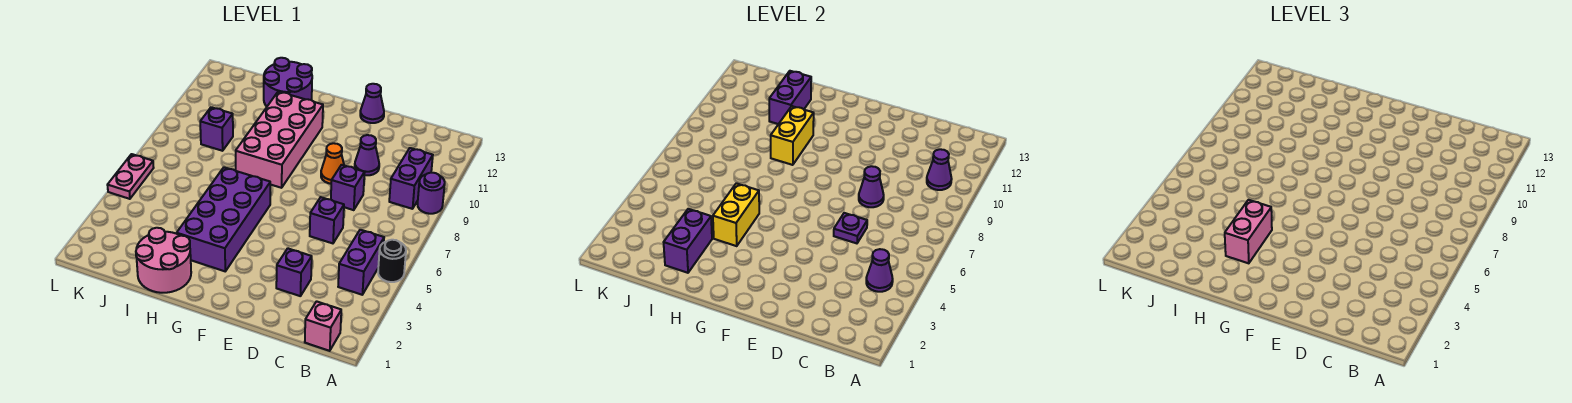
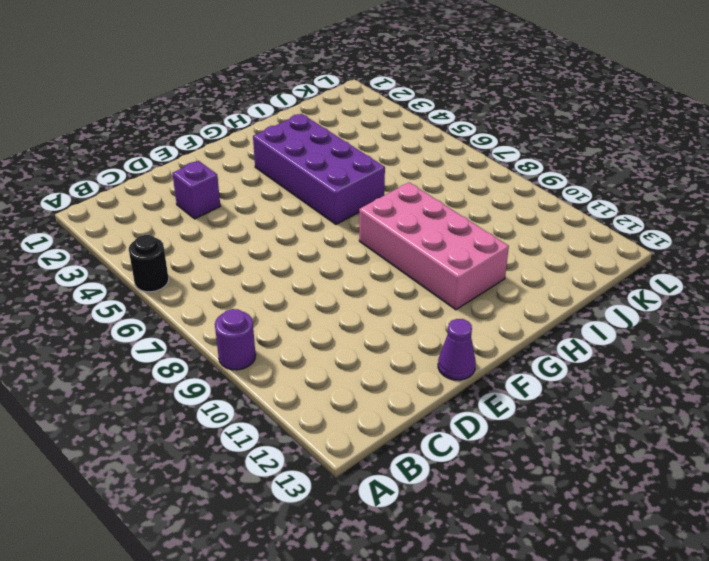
none -> pink 1x1 brick [305,301,341,351]
none -> purple 1x2 brick [338,230,384,295]
none -> purple 1x2 brick [389,148,433,209]

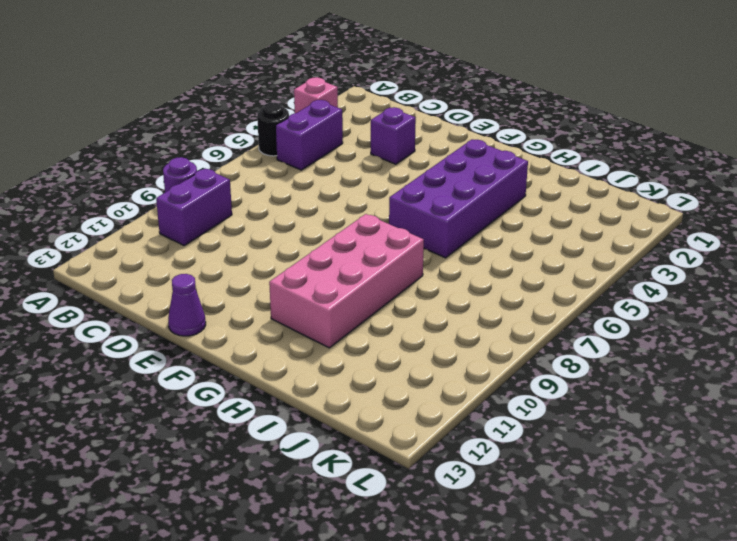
pink 1x1 brick [294,77,338,113] -> pink 1x1 brick moved to [305,301,341,351]
none -> purple 1x1 brick [310,197,344,243]
none -> purple 1x1 brick [331,165,365,210]
none -> purple 1x1 cone [355,135,379,175]

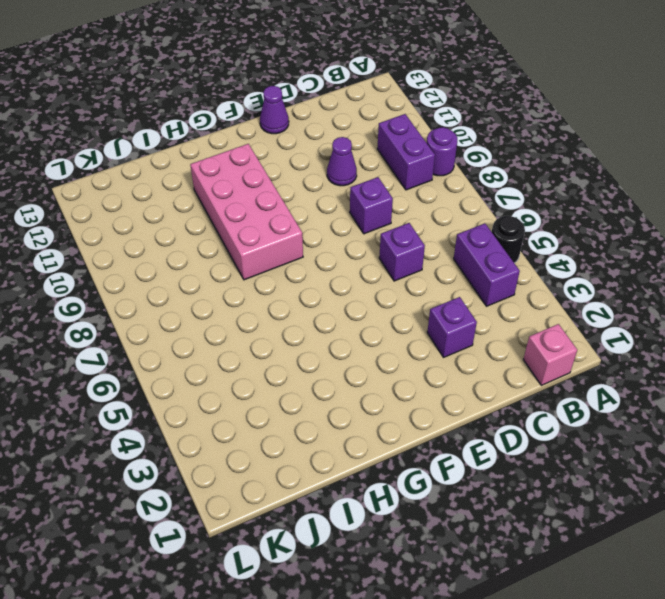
none -> orange 1x1 cone [321,143,344,184]
none -> purple 2x4 brick [177,167,270,271]
none -> pink 2x2 round brick [136,228,191,293]

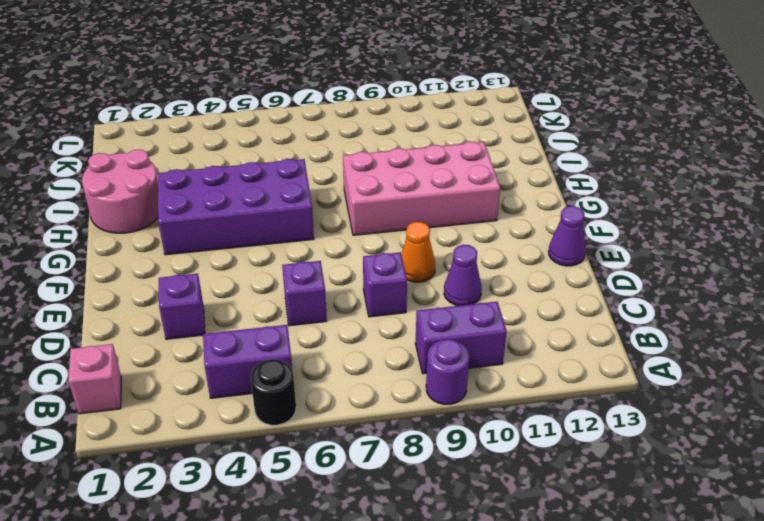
none -> purple 2x2 round brick [264,58,312,107]
none -> purple 1x1 brick [200,107,233,151]
none -> pink 1x2 plate [108,154,154,199]

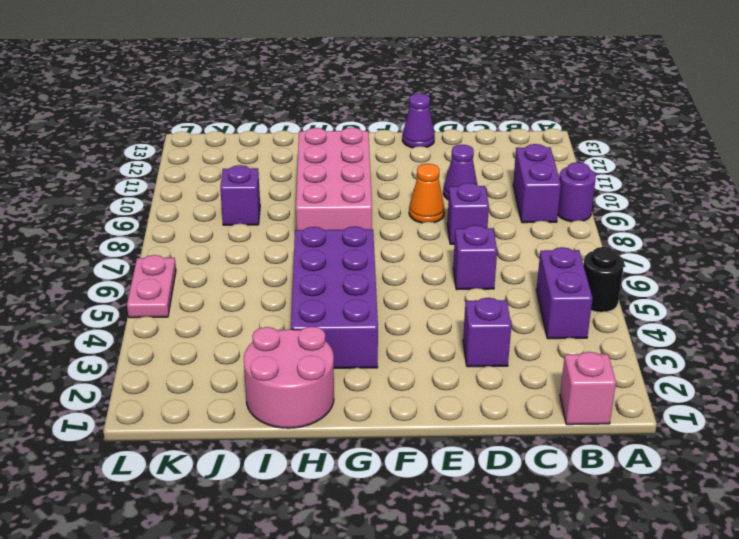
none -> purple 2x2 round brick [264,58,312,107]
none -> purple 1x1 cone [866,249,893,292]
none -> purple 1x1 cone [927,149,952,190]

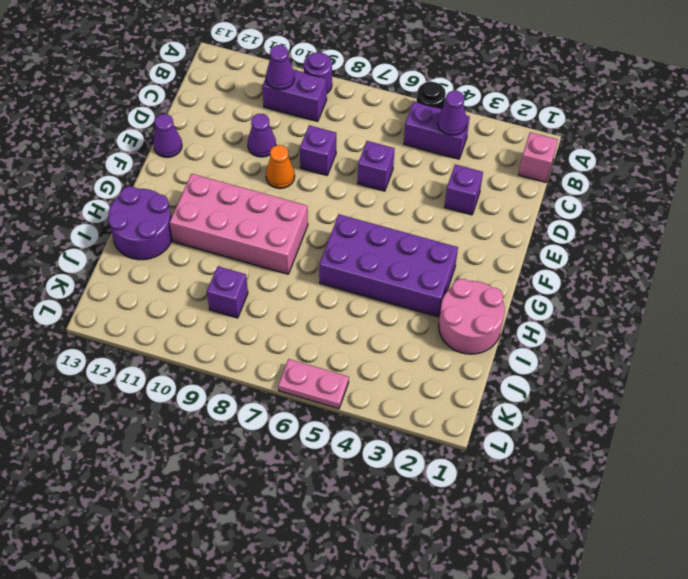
none -> purple 1x1 plate [834,213,867,243]
none -> purple 1x1 cone [859,166,884,207]
none -> yellow 1x2 brick [713,183,759,246]

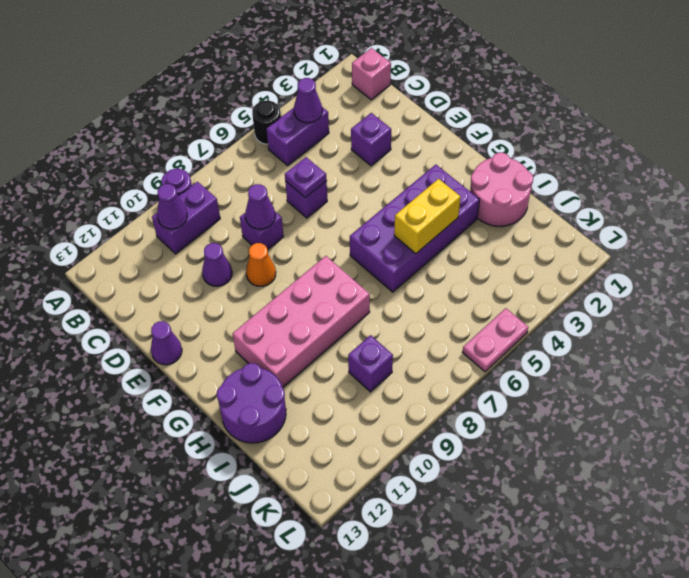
none -> yellow 1x2 brick [771,106,814,165]
none -> purple 1x2 brick [664,209,712,273]
none -> purple 1x2 brick [769,71,811,124]

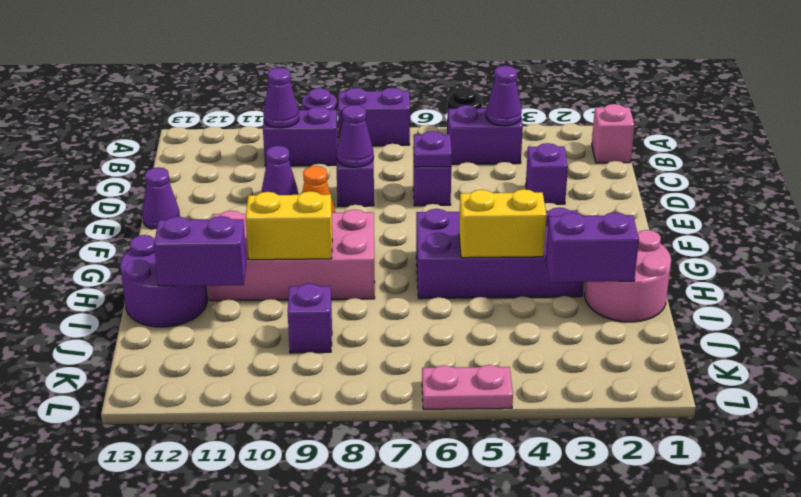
purple 1x2 brick [338,88,410,146] -> none
none -> pink 1x2 brick [1225,200,1272,263]

